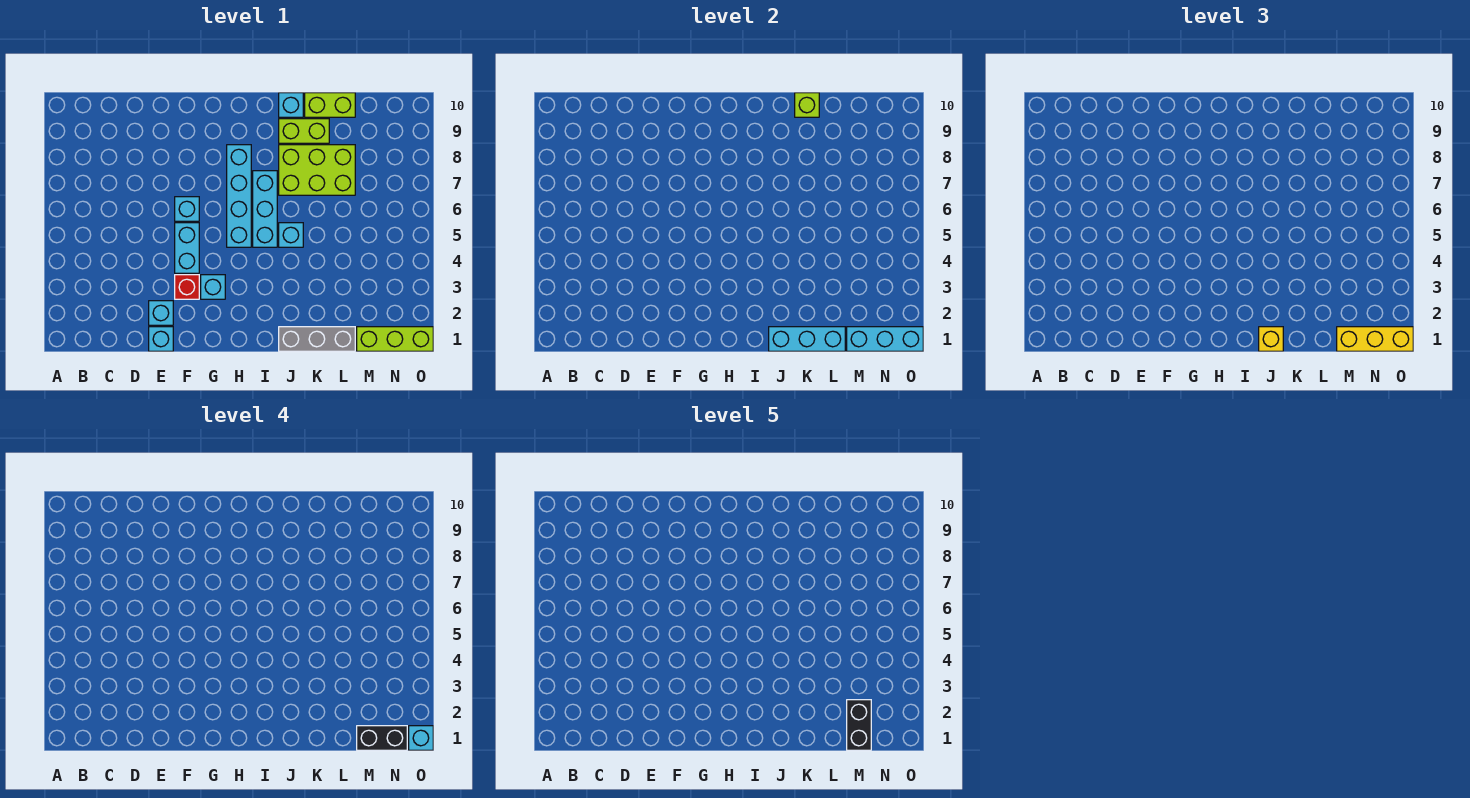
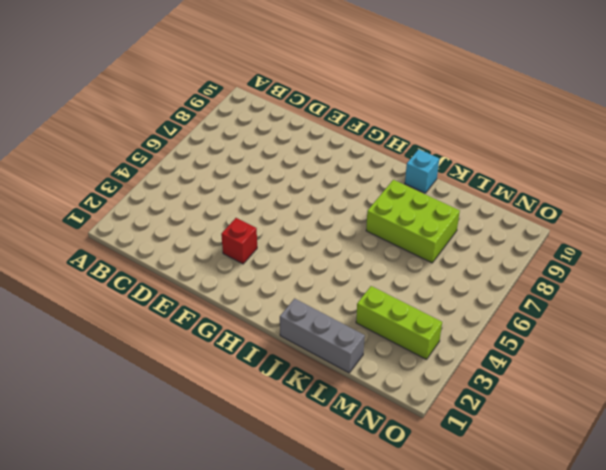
lime 1x3 brick [356,286,442,359] -> lime 1x3 brick moved to [357,327,433,351]
none -> cyan 1x1 brick [149,327,173,351]
none -> cyan 1x1 brick [149,301,173,325]
none -> cyan 1x2 brick [175,223,199,273]

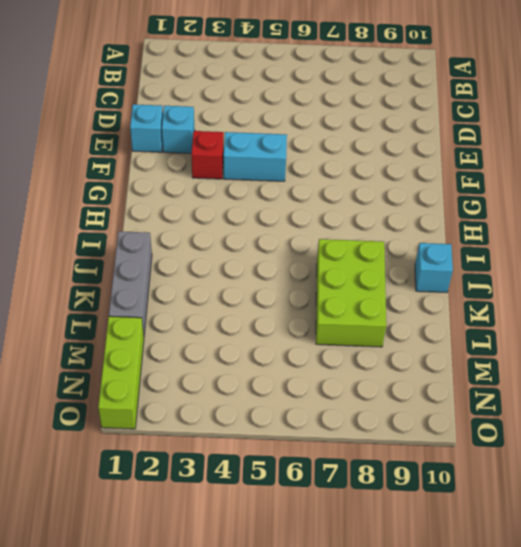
none -> cyan 1x1 brick [175,197,199,221]
none -> cyan 1x1 brick [201,275,225,299]
none -> cyan 1x4 brick [227,145,251,247]

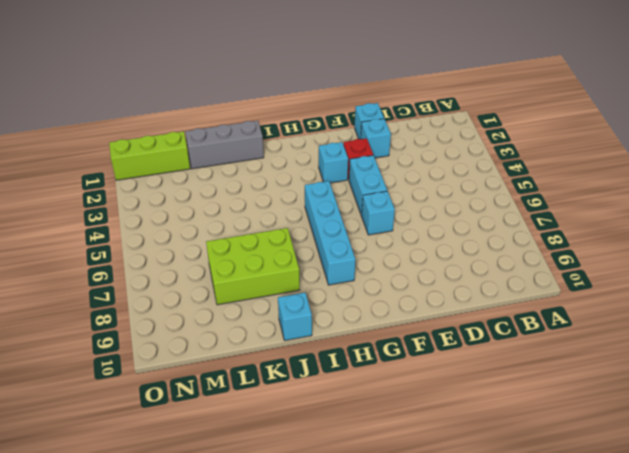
none -> cyan 1x3 brick [253,171,277,247]
none -> cyan 1x1 brick [279,223,303,247]
none -> lime 1x2 brick [279,119,329,143]

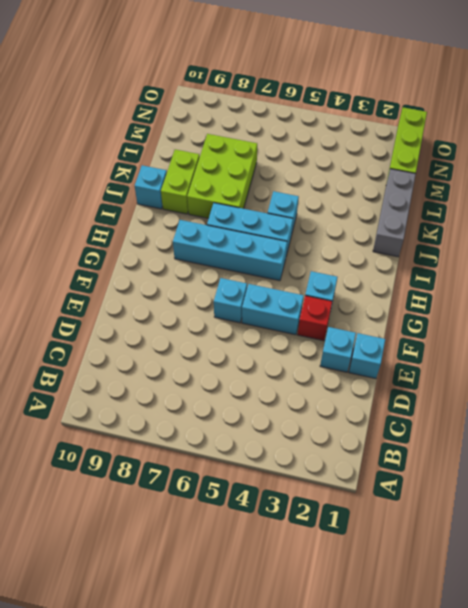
none -> lime 1x2 brick [305,93,355,117]
none -> cyan 1x3 brick [769,327,845,351]
none -> lime 1x1 brick [795,93,819,117]

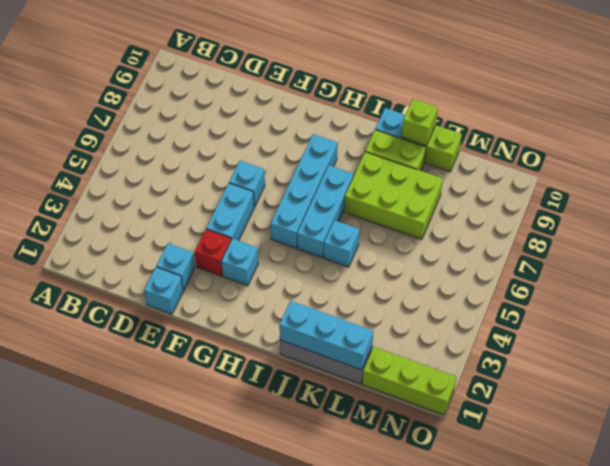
none -> cyan 1x3 brick [847,327,923,351]
none -> yellow 1x1 brick [1259,327,1283,351]
none -> yellow 1x3 brick [1337,327,1413,351]

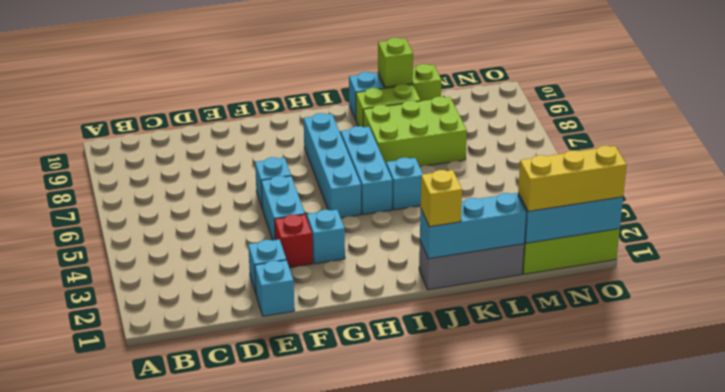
none -> black 1x2 brick [357,726,407,750]
none -> cyan 1x1 brick [409,726,433,750]
none -> black 1x2 brick [847,700,871,750]

